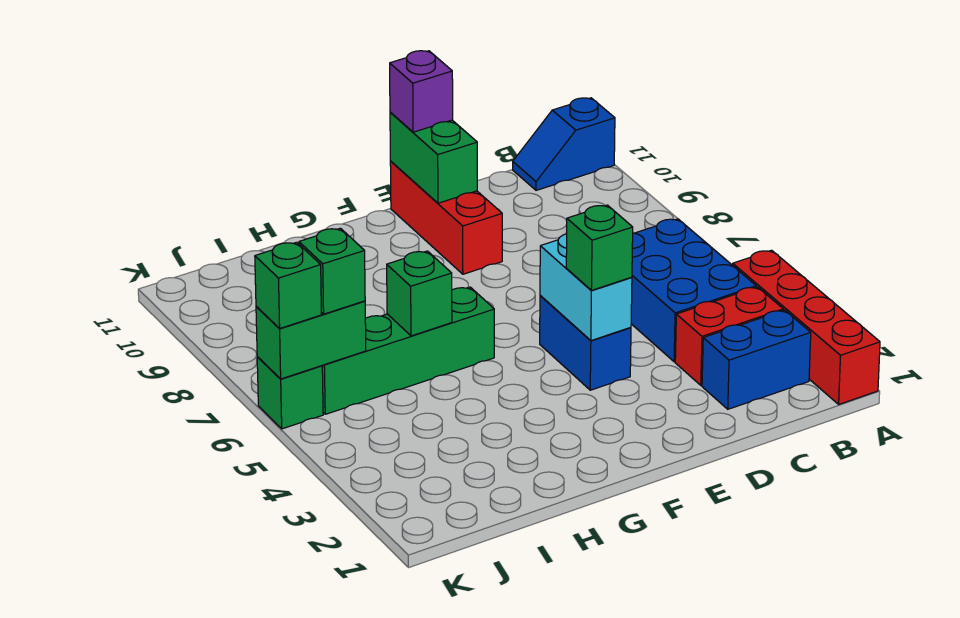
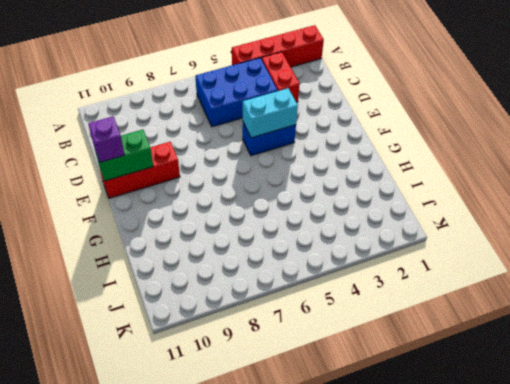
none -> blue 1x2 slope [513,98,615,190]
none -> blue 1x2 brick [702,310,811,409]
none -> green 1x4 brick [322,287,494,414]

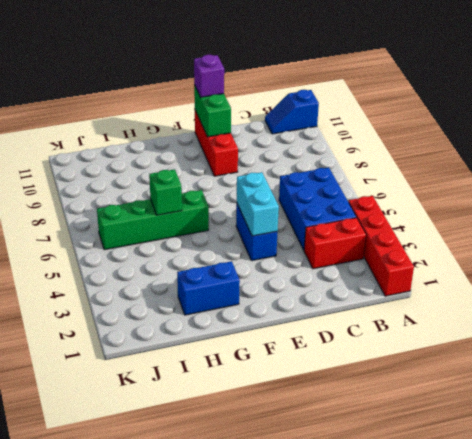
blue 1x2 brick [177,261,240,315] -> blue 1x2 brick moved to [702,310,811,409]
none -> green 1x1 brick [257,357,323,429]
none -> green 1x2 brick [256,301,366,379]
none -> green 1x1 brick [566,205,633,290]

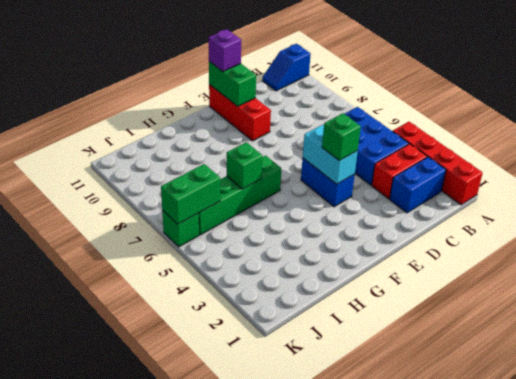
none -> green 1x1 brick [299,228,365,314]
none -> green 1x1 brick [255,242,321,329]

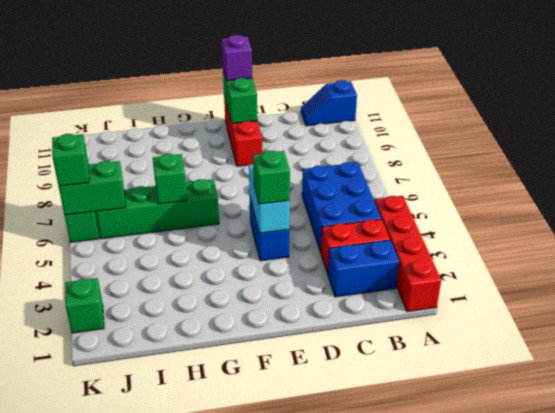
green 1x1 brick [65,278,104,333] -> green 1x1 brick moved to [299,228,365,314]

